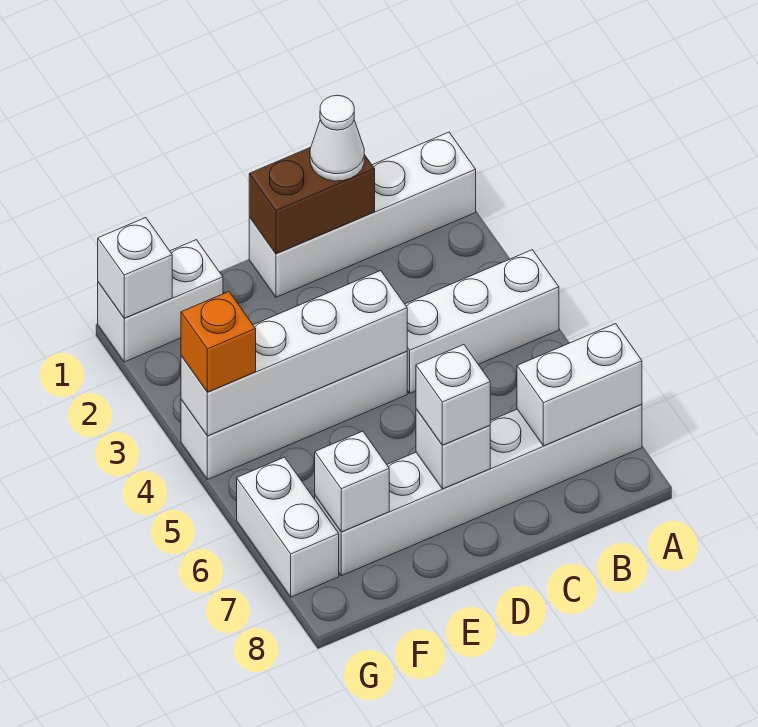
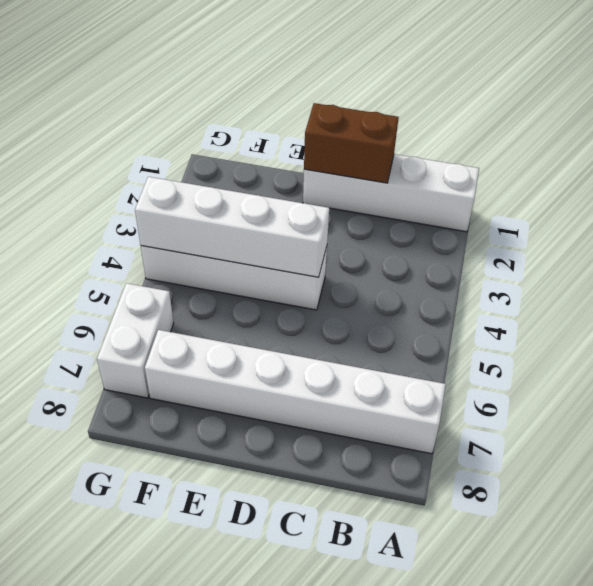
none -> white 1x3 brick [405,250,559,393]
none -> white 1x2 brick [98,240,223,362]
none -> white 1x2 brick [517,324,642,446]

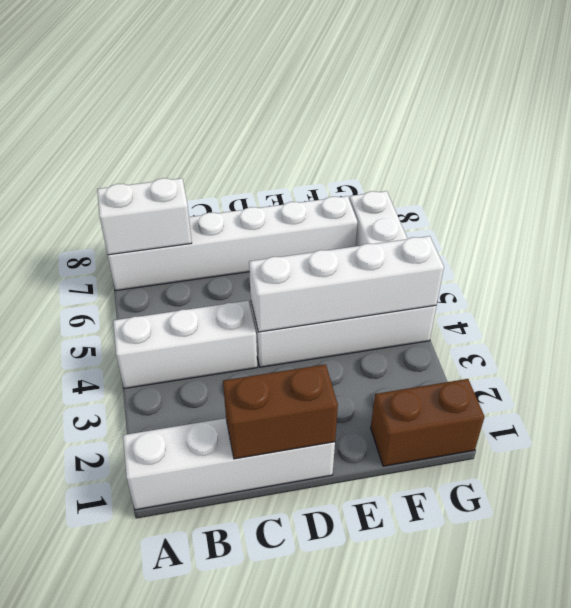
brown 1x2 brick [371,379,484,466] -> white 1x2 brick [98,240,223,362]
none -> white 1x1 brick [416,409,490,489]
none -> white 1x1 brick [315,431,389,532]
none -> white 1x1 brick [98,218,172,318]

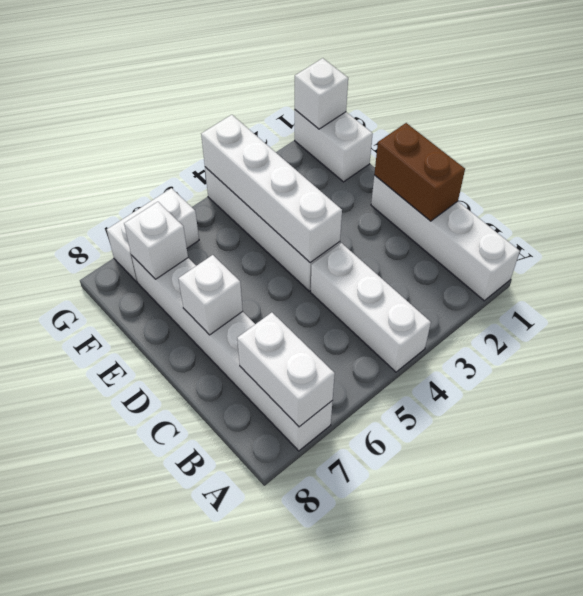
none -> white 1x1 cone [310,95,364,181]
none -> white 1x1 brick [416,345,490,445]
none -> orange 1x1 brick [181,292,256,392]

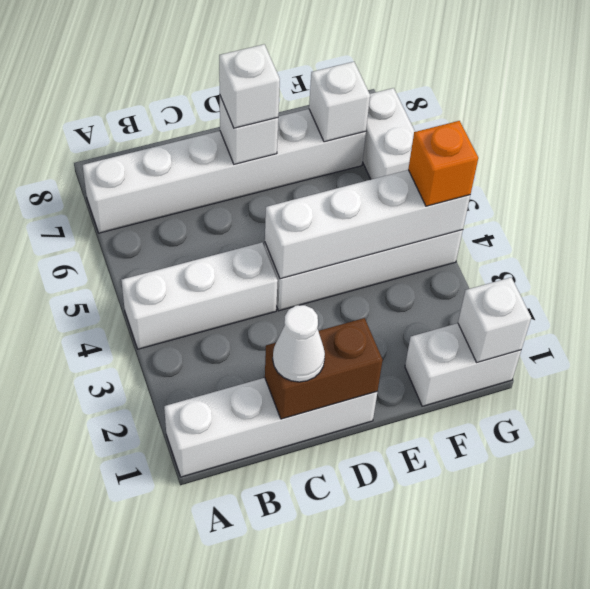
none -> white 1x2 brick [517,324,642,446]

